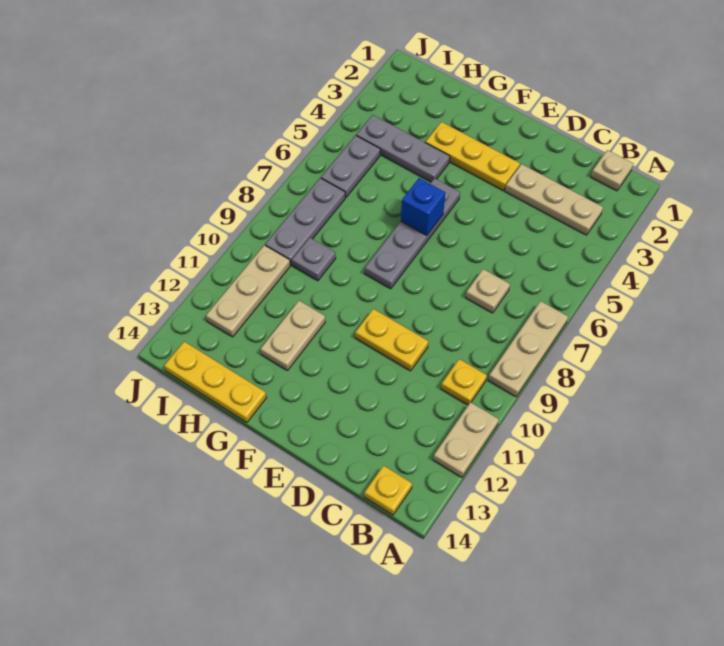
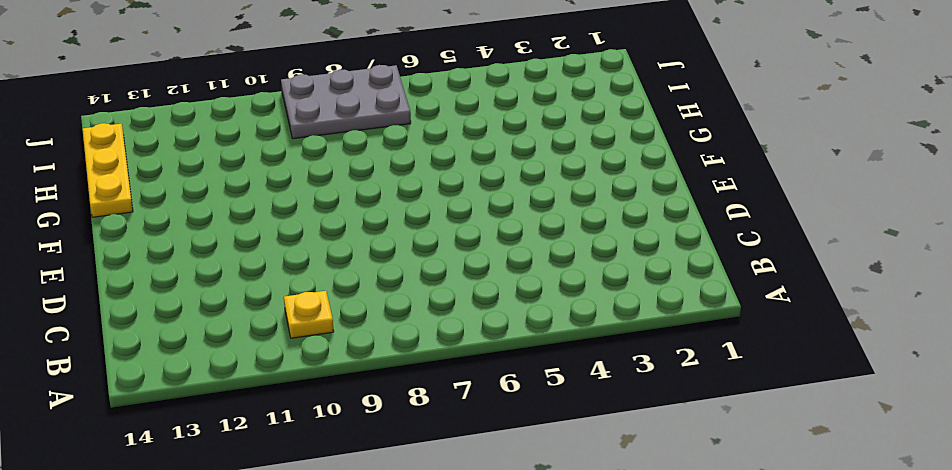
grey 2x3 plate [281,65,411,139] -> grey 1x3 plate [265,178,345,265]
none -> tan 1x3 plate [488,301,568,397]
none -> tan 1x2 plate [433,402,499,477]
none -> tan 1x1 plate [591,150,633,191]

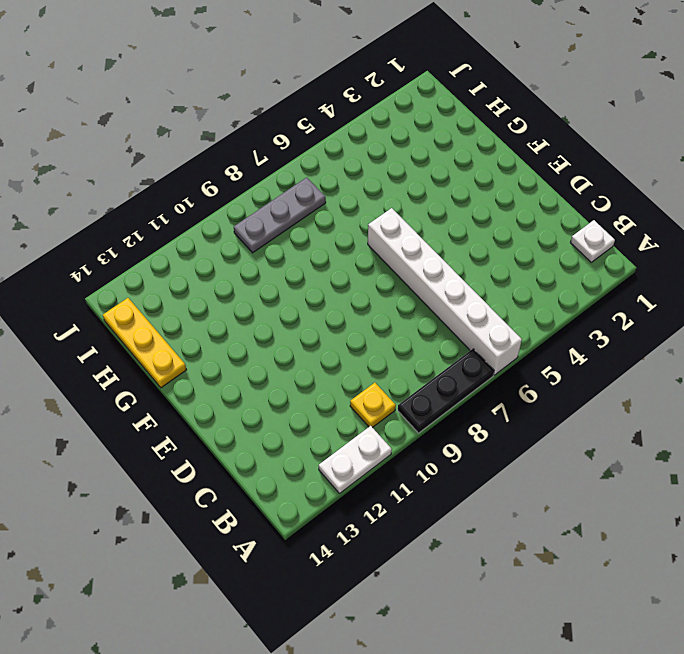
white 1x6 brick [368,208,522,375] -> grey 1x4 plate [365,178,460,289]
black 1x3 plate [398,349,494,433] -> tan 1x3 plate [488,301,568,397]
white 1x2 plate [319,426,392,493] -> tan 1x2 plate [433,402,499,477]
white 1x1 plate [570,220,615,262] -> tan 1x1 plate [591,150,633,191]
none -> tan 1x3 plate [505,164,603,235]
none -> yellow 1x1 plate [364,466,412,515]
none -> tan 1x1 plate [466,269,510,313]

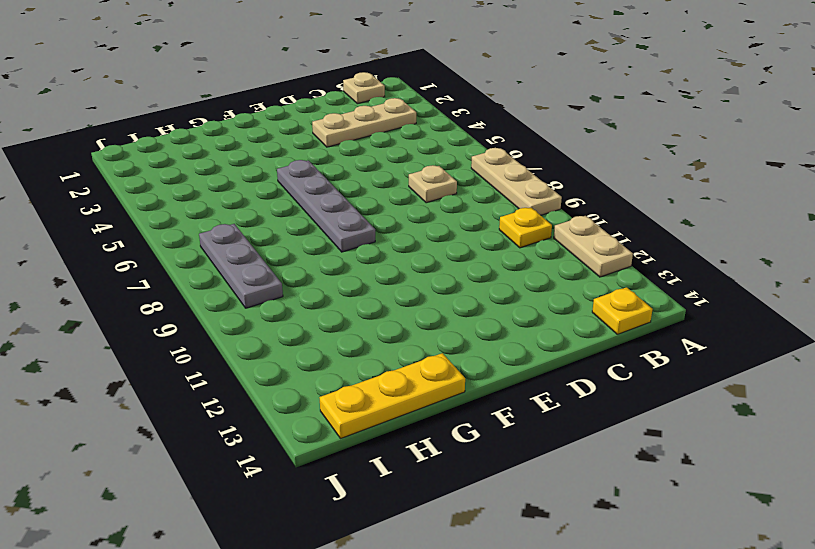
none -> yellow 1x2 plate [355,309,429,371]
none -> yellow 1x3 plate [425,122,520,191]
none -> grey 1x3 plate [356,115,450,182]

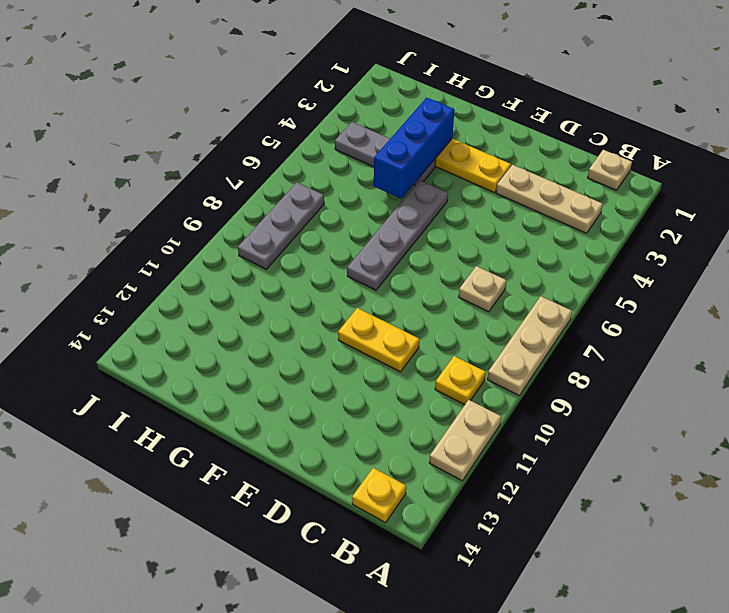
blue 1x3 brick [374,97,455,199] -> none
none -> tan 1x2 plate [260,301,325,371]
none -> yellow 1x3 plate [164,342,267,422]
none -> grey 1x1 plate [292,238,336,281]

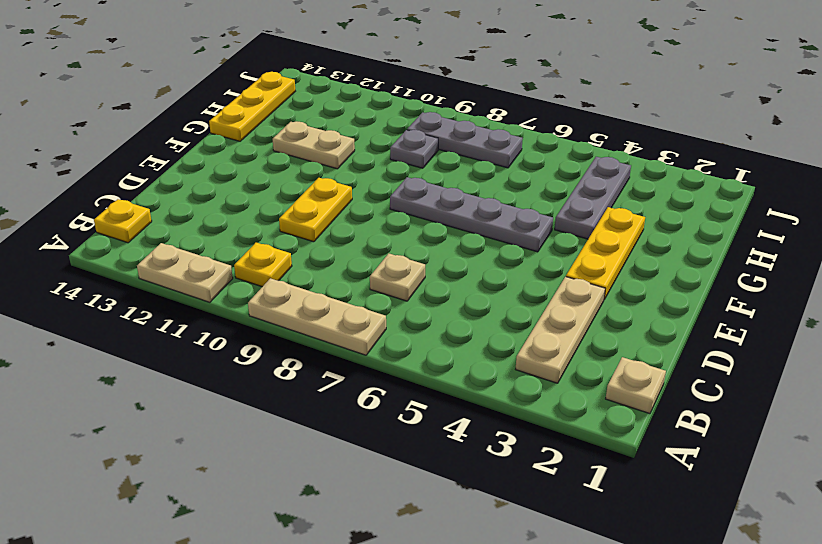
none -> grey 1x2 plate [321,136,380,197]
none -> tan 1x3 plate [206,245,290,337]
none -> blue 1x1 brick [401,178,445,235]

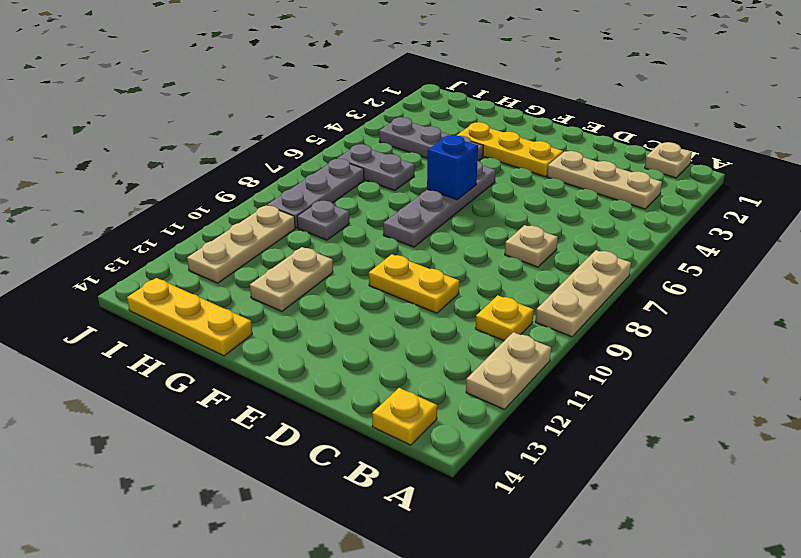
grey 1x2 plate [337,144,415,191] -> grey 1x2 plate turned to [321,136,380,197]

